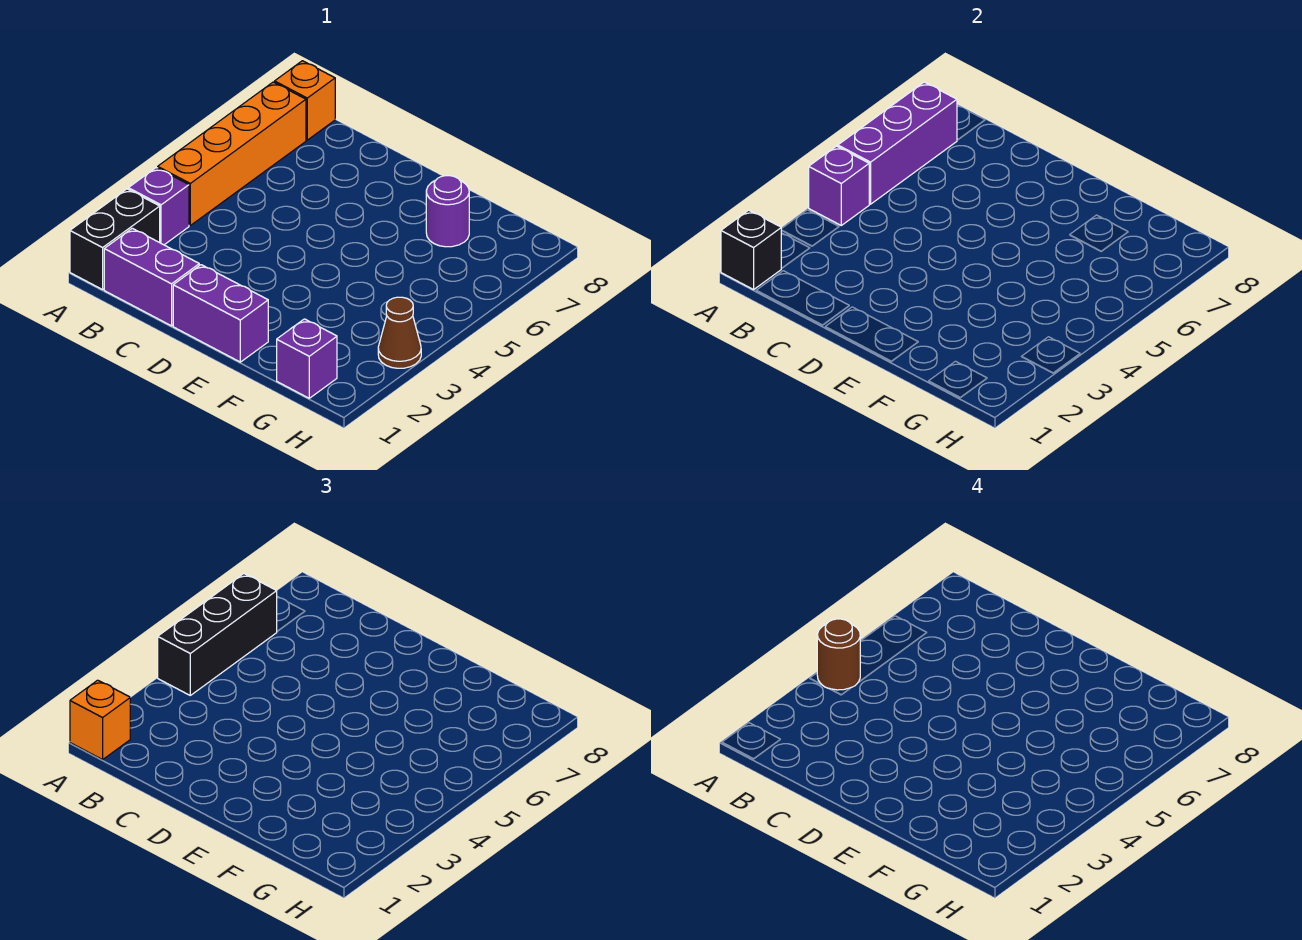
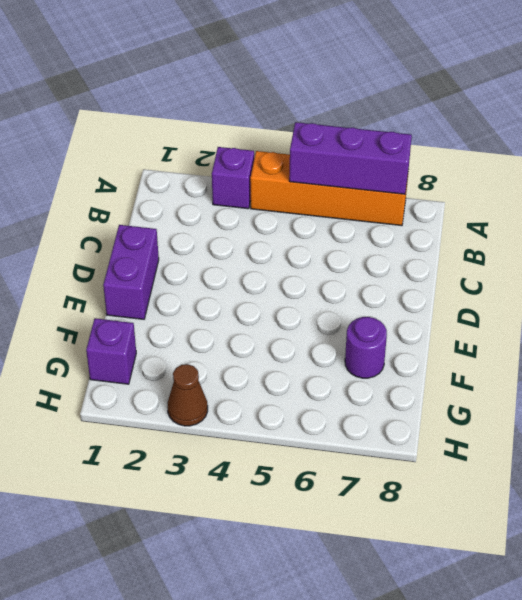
none -> black 1x2 brick [70,189,160,290]
none -> orange 1x1 brick [275,61,335,140]
none -> purple 1x2 brick [104,228,199,326]

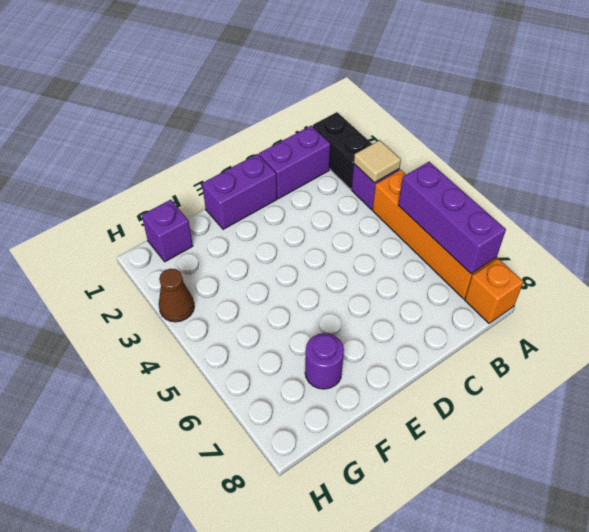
tan 1x1 tile [354,140,401,183] -> none
none -> black 1x1 brick [721,210,782,290]
none -> purple 1x1 brick [809,146,869,225]
none -> orange 1x1 brick [70,680,130,760]

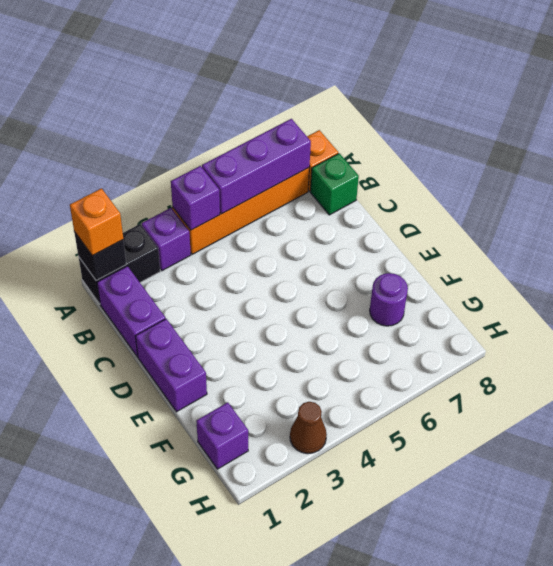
green 1x1 brick [310,153,359,215] -> none
none -> black 1x3 brick [158,574,277,695]
none -> brown 1x1 round brick [817,619,860,690]

